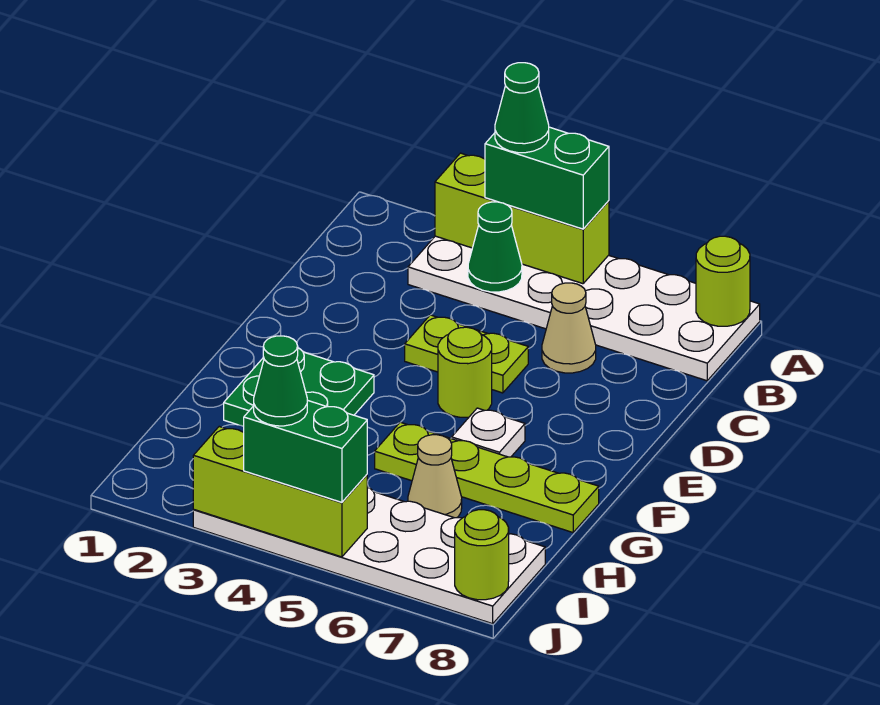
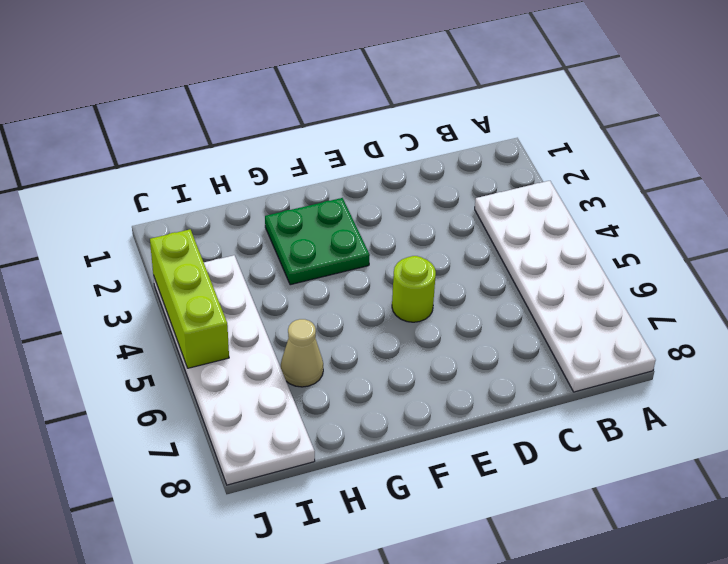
none -> tan 1x1 cone [542,283,596,373]
none -> lime 1x2 plate [405,315,528,393]
none -> white 1x1 plate [452,408,525,457]

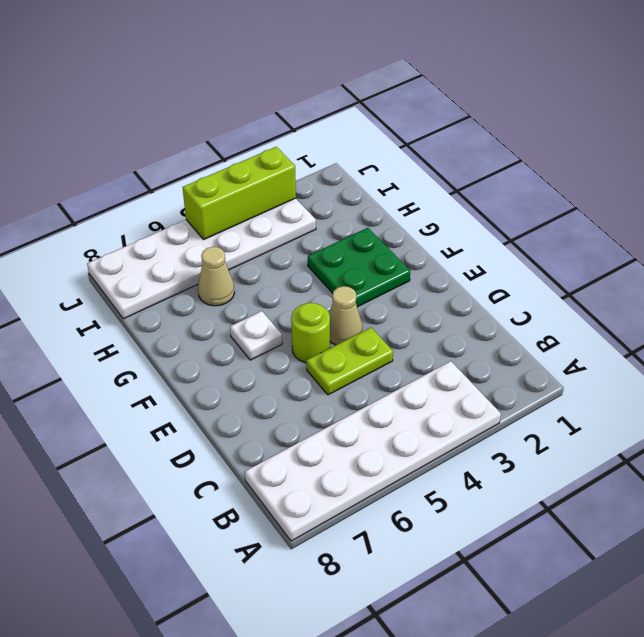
tan 1x1 cone [329,286,362,345] -> tan 1x1 cone moved to [542,283,596,373]
none -> lime 1x4 plate [375,422,599,532]
none -> lime 1x3 brick [435,153,609,284]
none -> lime 1x1 round brick [696,236,750,326]

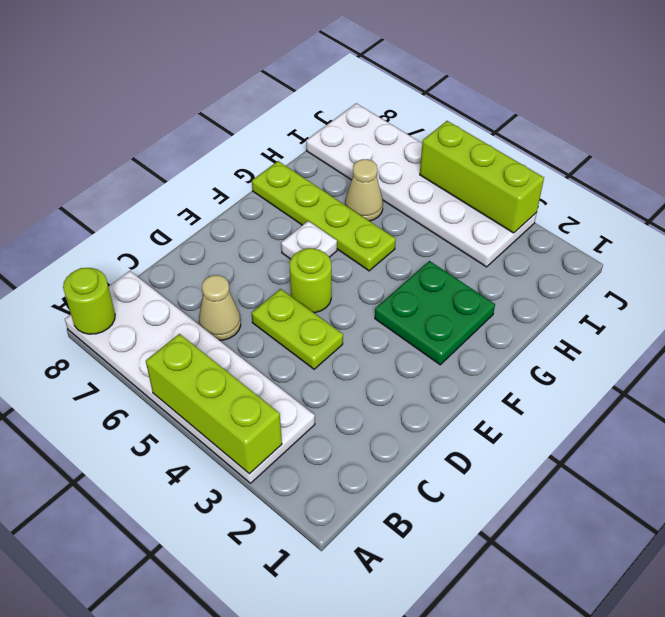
none -> green 1x1 cone [468,202,522,292]
none -> lime 1x1 round brick [455,510,509,600]
none -> green 1x2 brick [485,127,609,229]

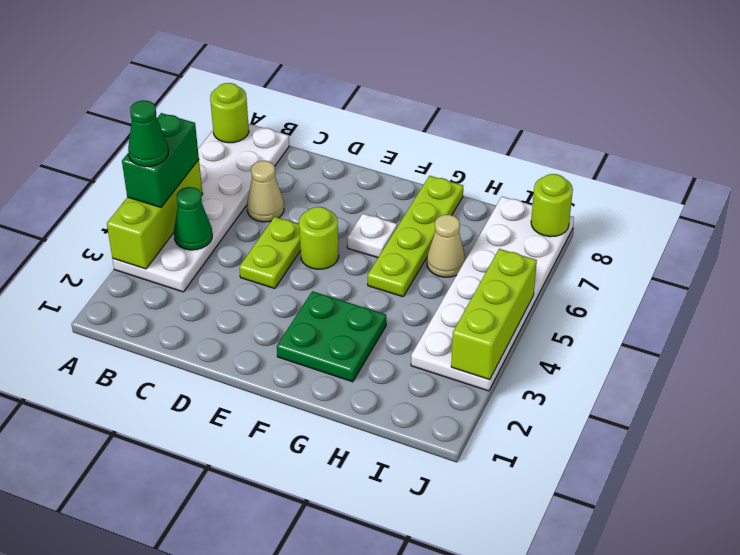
none -> green 1x2 brick [244,400,367,502]
none -> green 1x1 cone [254,336,307,426]

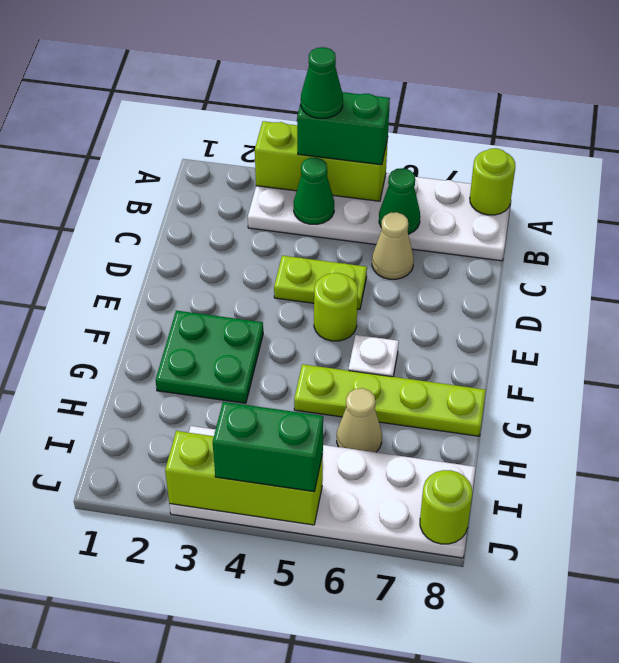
green 1x1 cone [379,168,420,234] -> green 1x1 cone moved to [254,336,307,426]

